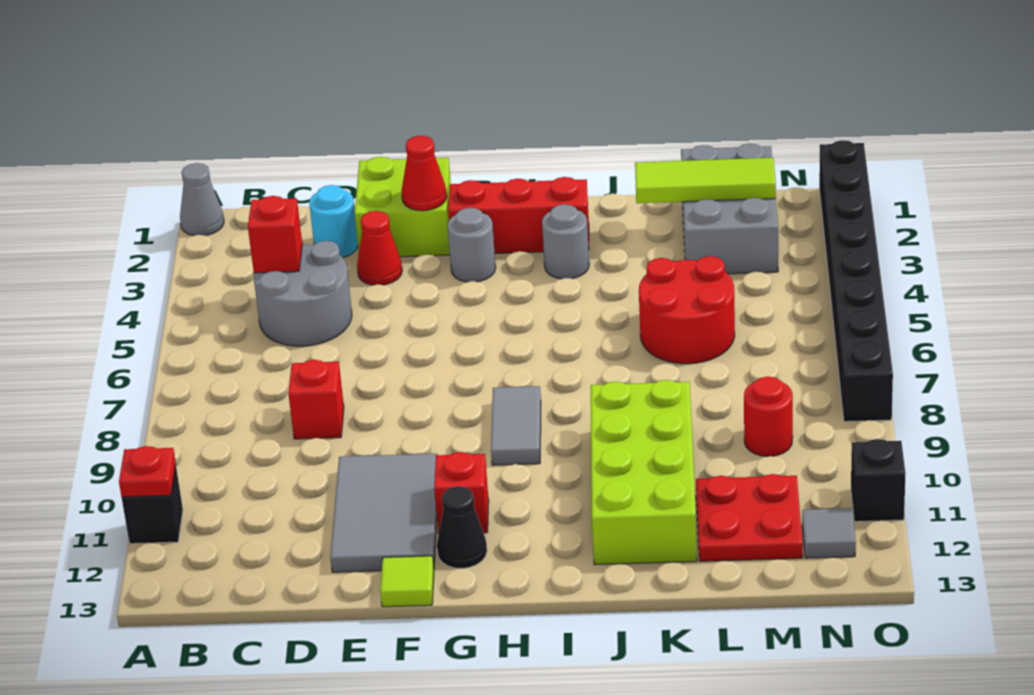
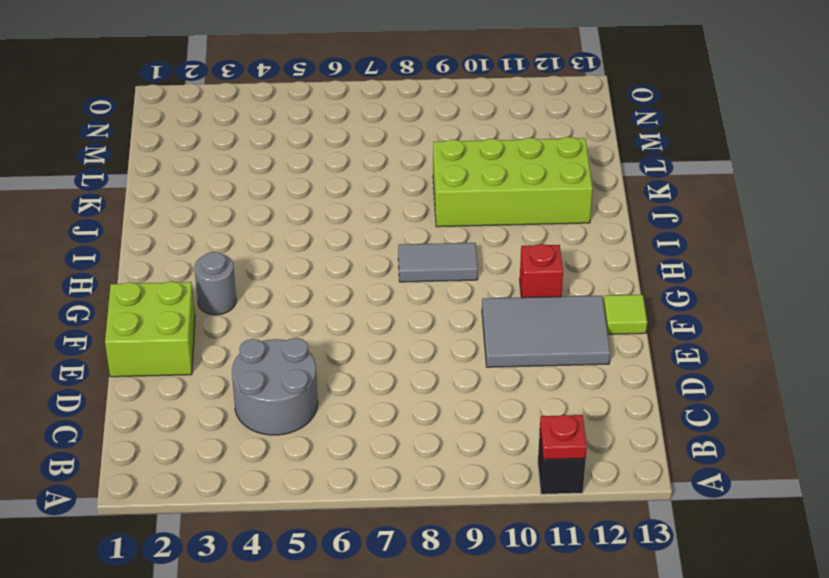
none -> grey 1x1 cone [180,163,224,236]
none -> cyan 1x1 round brick [309,185,358,258]
none -> red 1x1 brick [288,360,344,439]

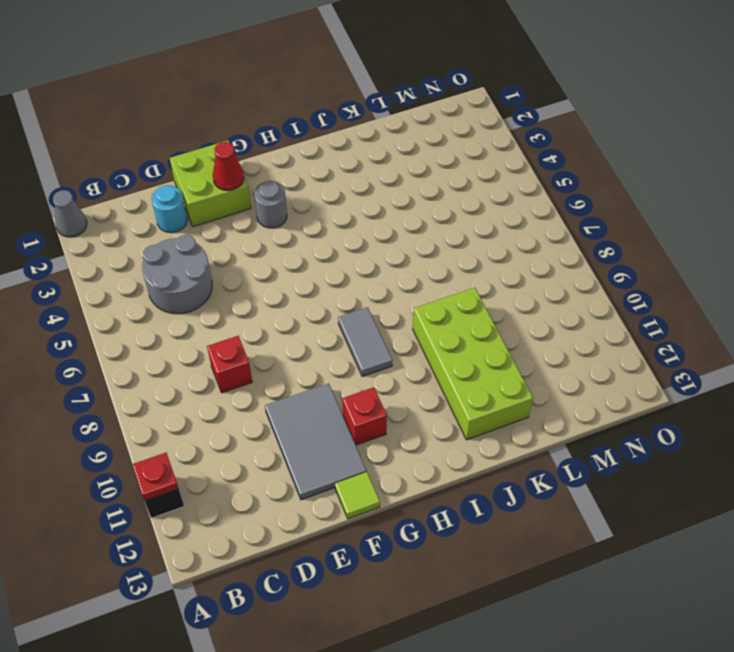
none -> red 1x1 cone [357,211,402,285]
none -> red 1x3 brick [448,177,589,254]
none -> black 1x1 cone [437,486,487,569]

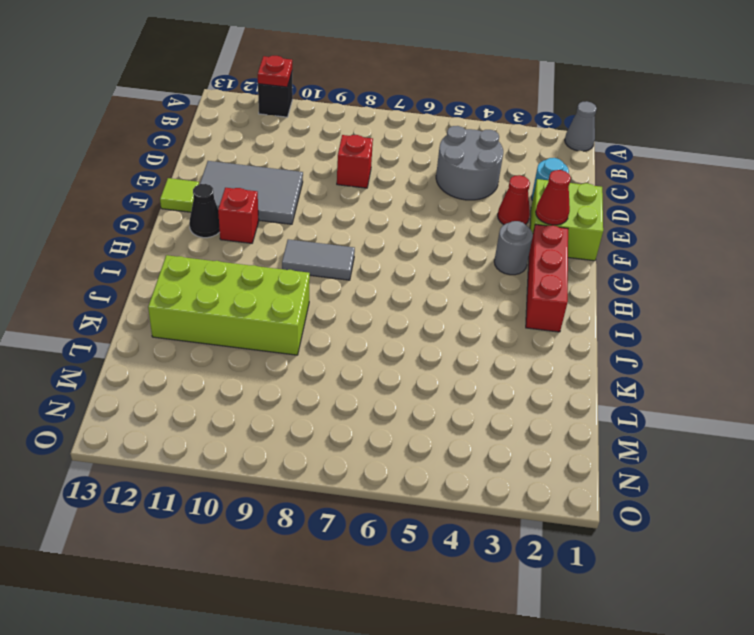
none -> grey 1x1 round brick [542,204,589,279]
none -> red 2x2 round brick [639,256,735,364]
none -> grey 2x3 brick [681,144,778,274]

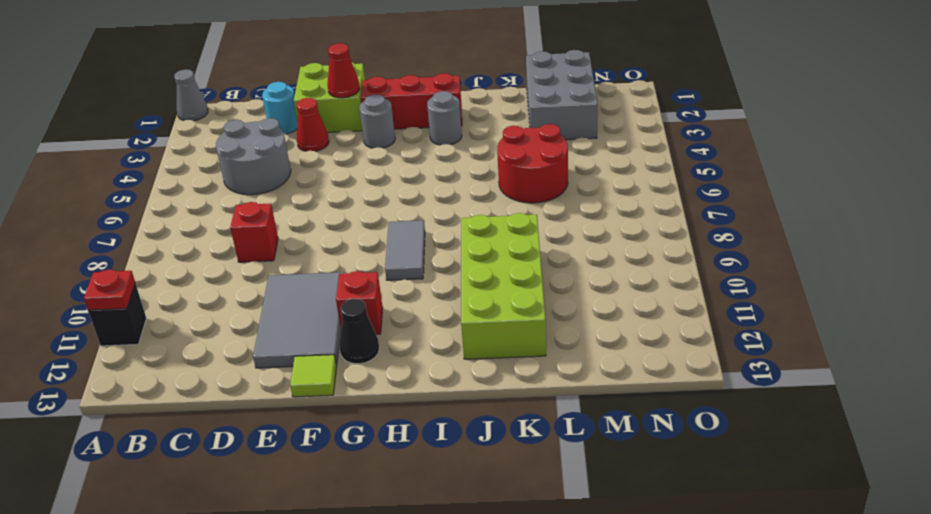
none -> red 2x2 plate [696,474,803,561]
none -> red 1x1 round brick [744,377,793,456]
none -> grey 1x1 tile [802,508,856,558]

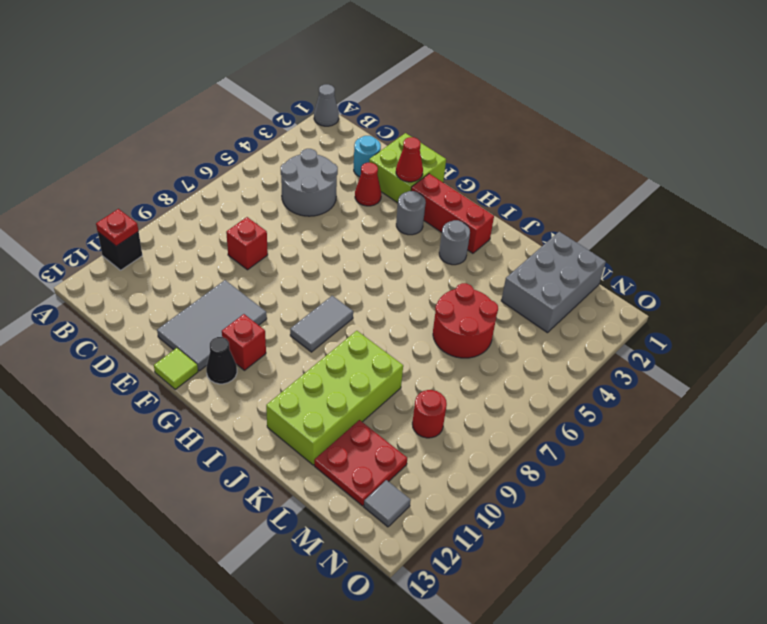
none -> black 1x8 brick [819,140,893,422]
none -> black 1x1 brick [851,439,906,522]
none -> red 1x1 brick [248,196,302,273]

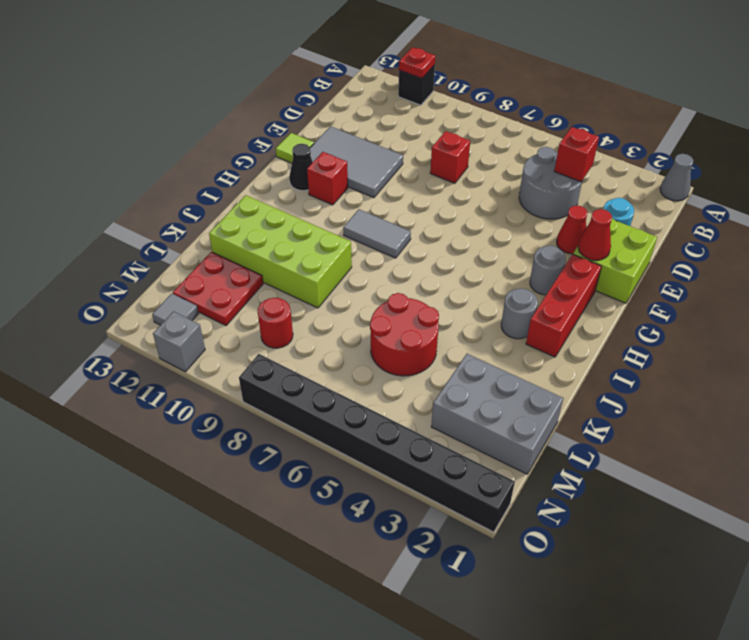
grey 1x1 brick [153,311,205,372] -> black 1x1 brick [851,439,906,522]
none -> lime 1x3 tile [635,158,776,203]

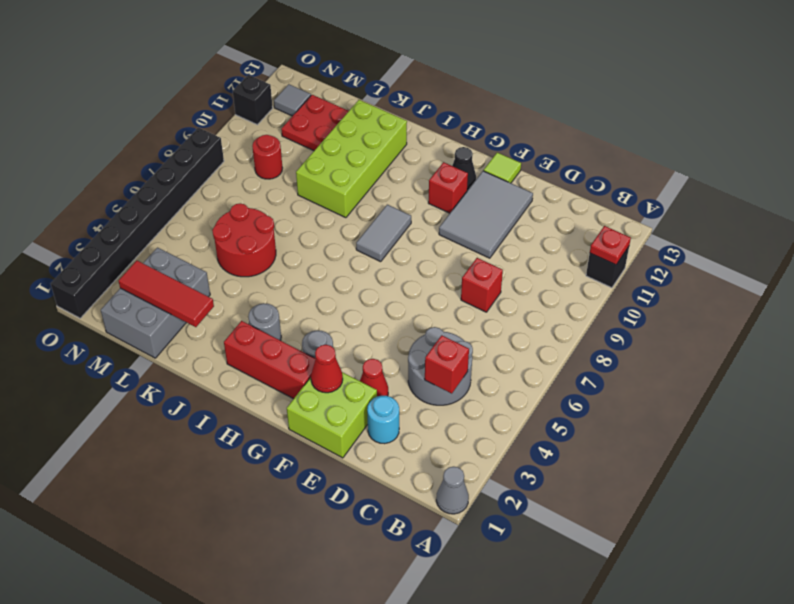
red 1x3 tile [119,261,214,327] -> lime 1x3 tile [635,158,776,203]

